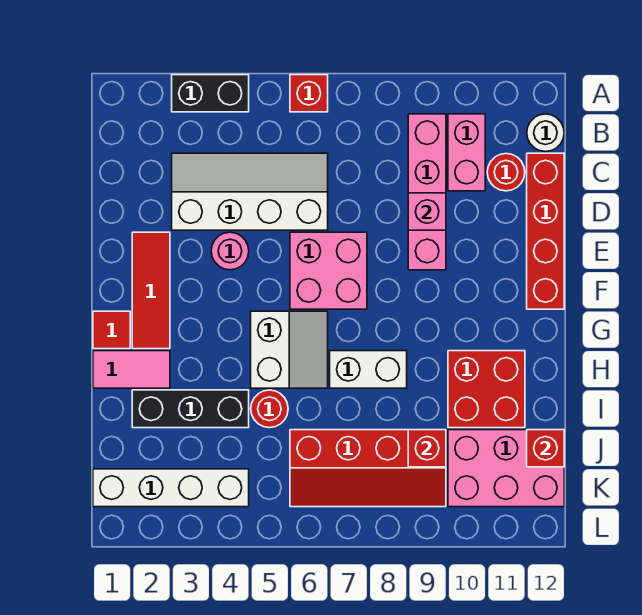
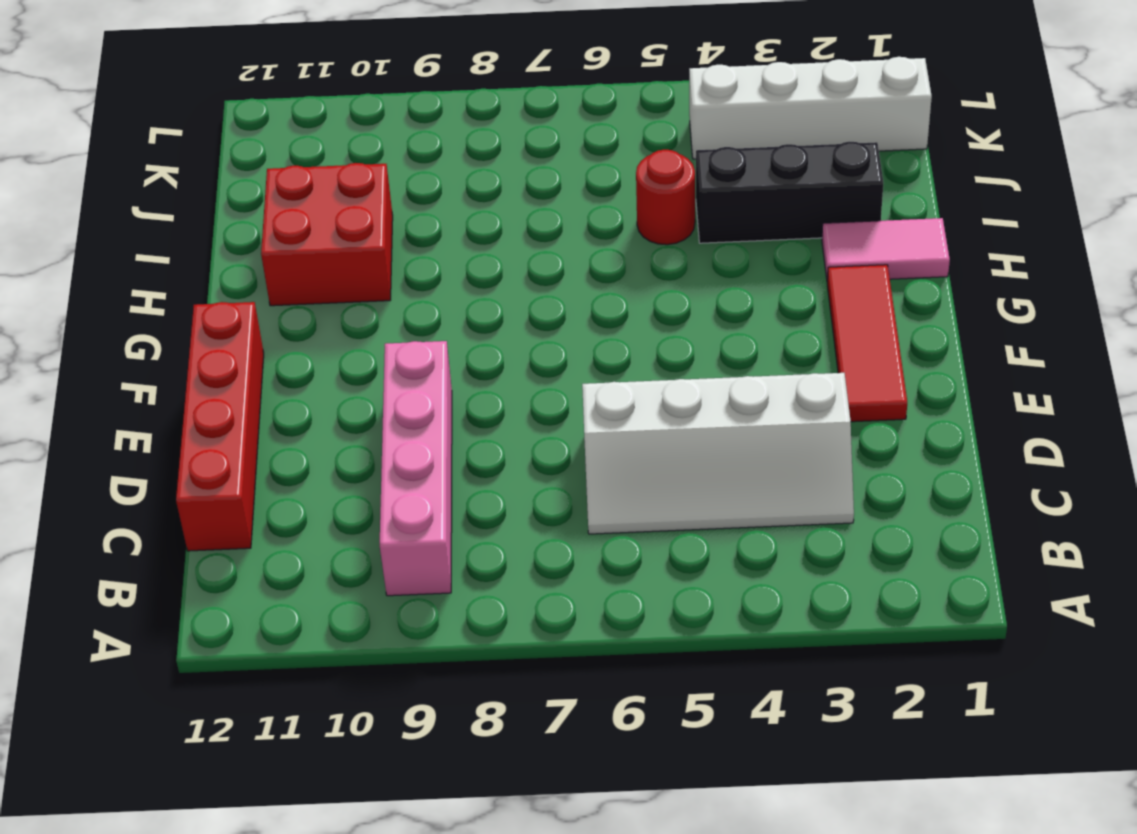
none -> black 1x2 brick [172,75,249,112]
none -> red 1x1 brick [290,75,328,112]
none -> pink 1x2 brick [448,114,485,191]

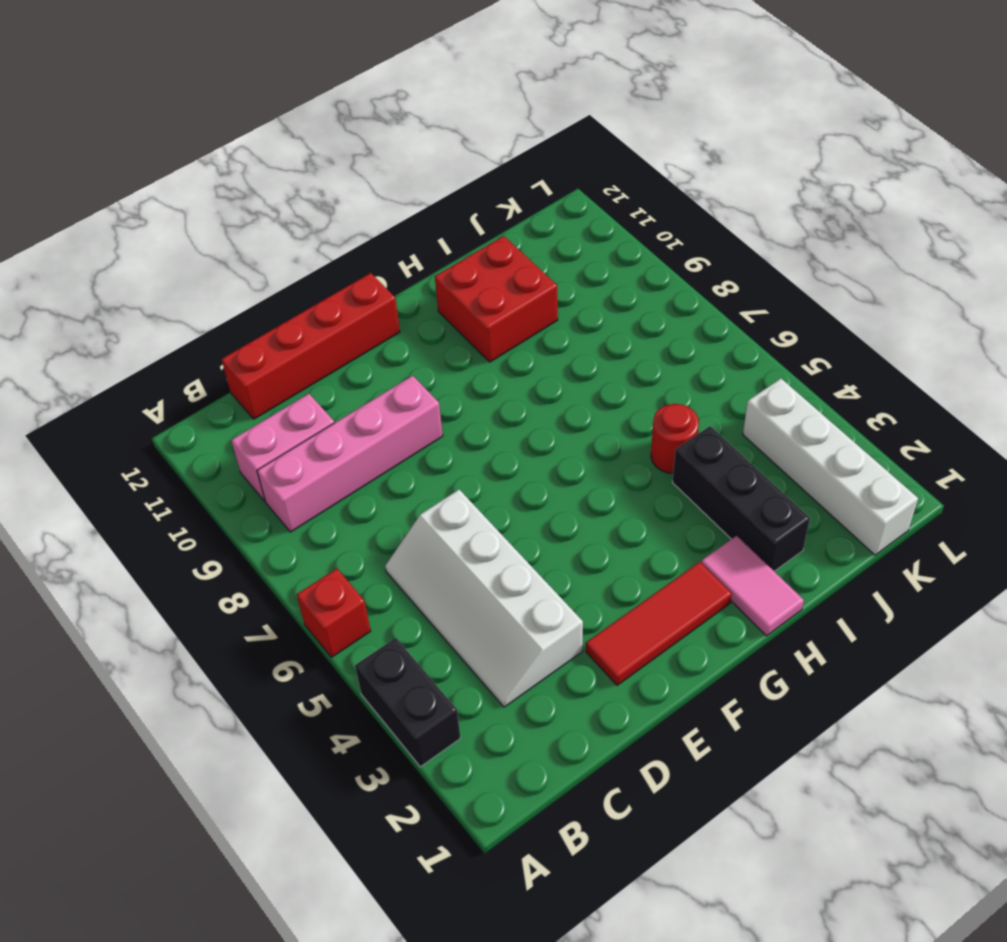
none -> white 1x1 round brick [527,114,564,152]
none -> red 1x1 round brick [487,154,525,191]
none -> pink 1x1 round brick [211,232,249,270]

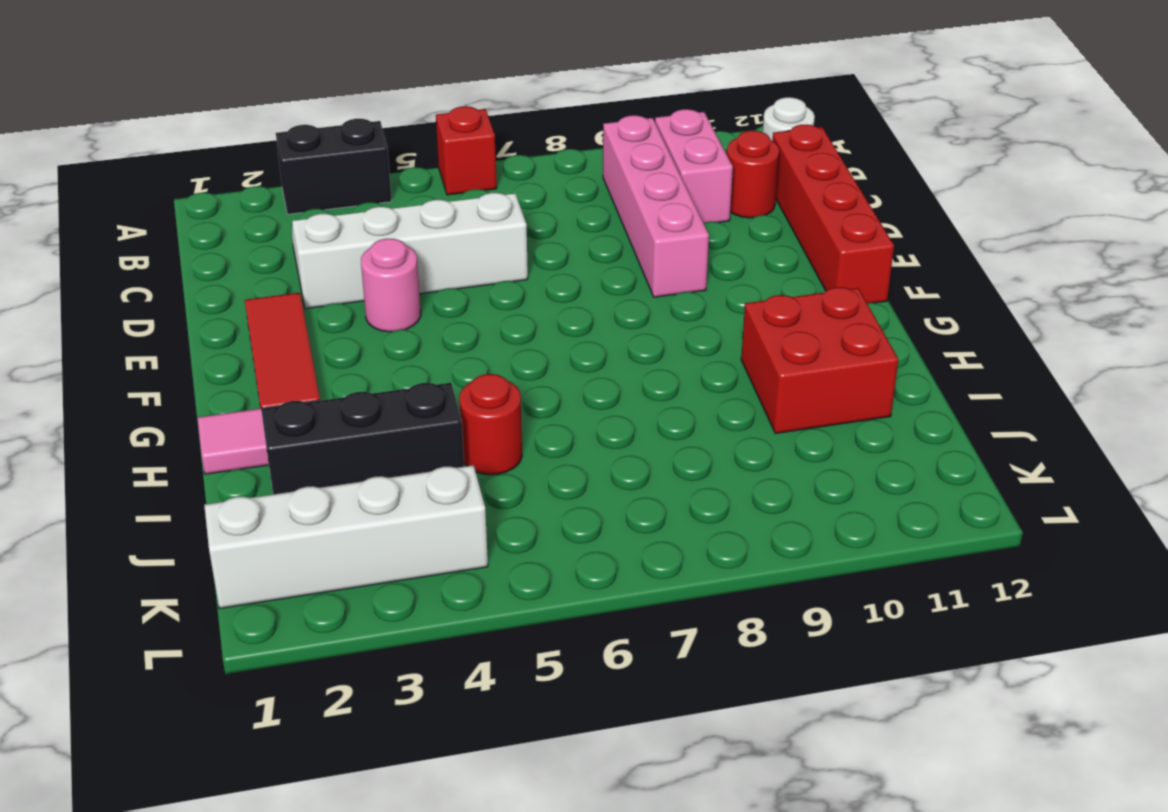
none -> pink 2x2 brick [290,232,367,309]
none -> red 1x1 tile [93,311,130,349]
none -> white 2x2 slope [251,311,328,388]

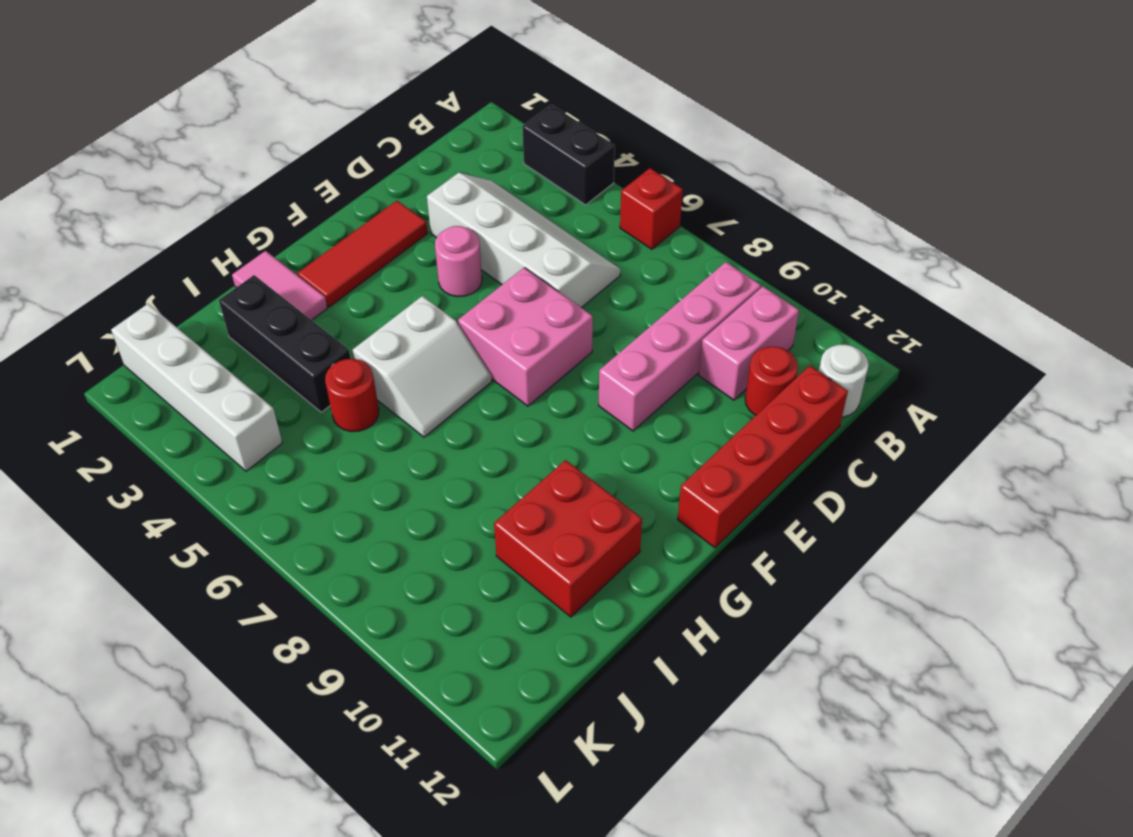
none -> red 1x1 tile [93,311,130,349]
none -> white 1x2 brick [330,351,407,388]
none -> red 2x4 slope [290,430,446,507]

